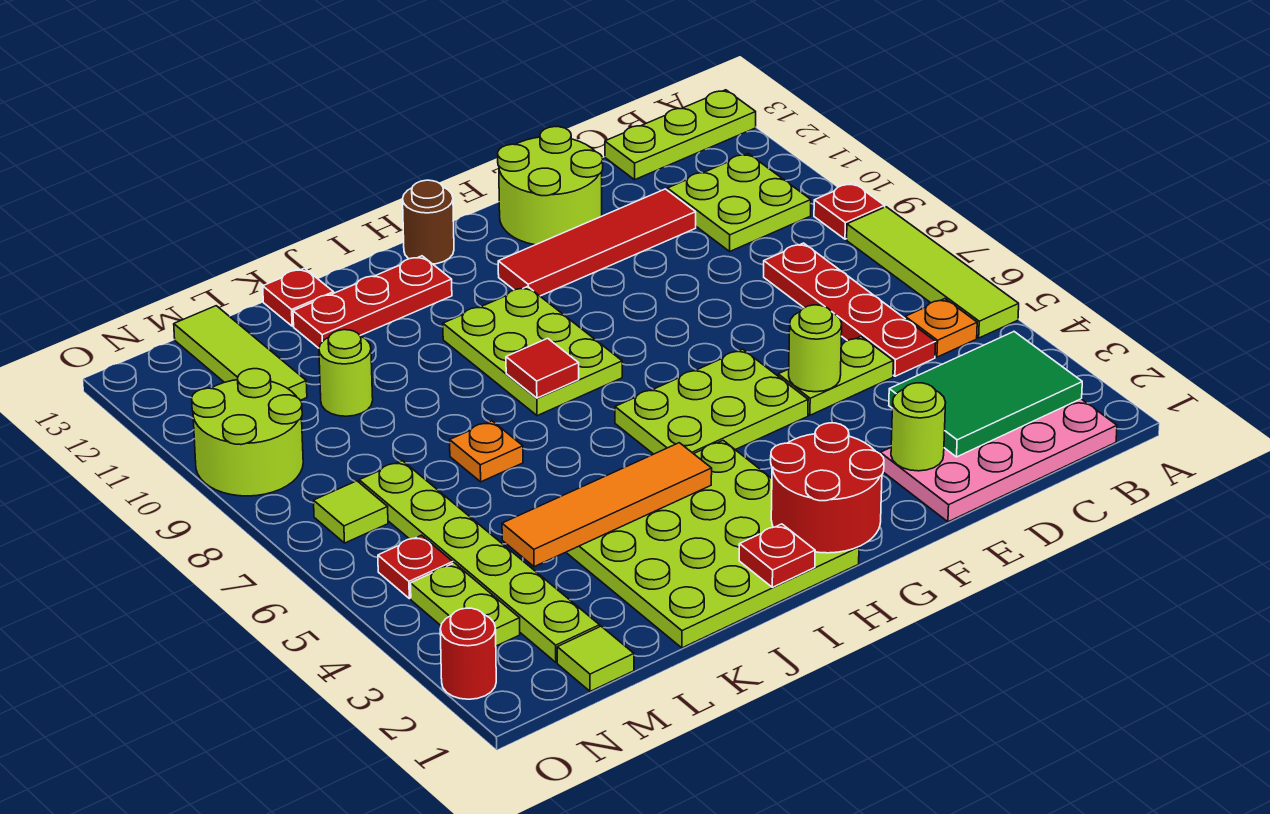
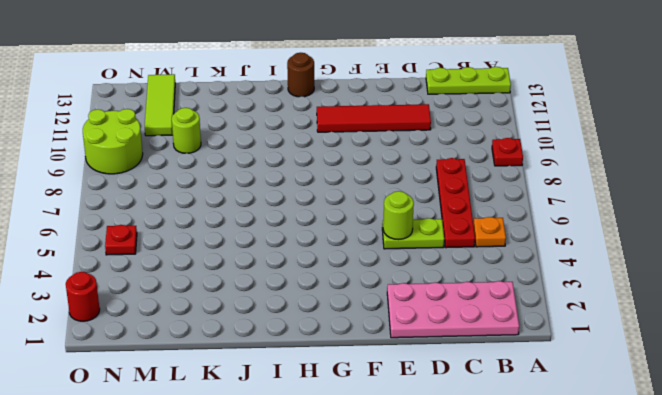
none -> lime 1x4 tile [847,207,1019,338]
none -> lime 2x2 plate [667,154,811,251]
none -> lime 2x2 round brick [498,127,603,245]
none -> lime 2x3 plate [615,349,808,454]

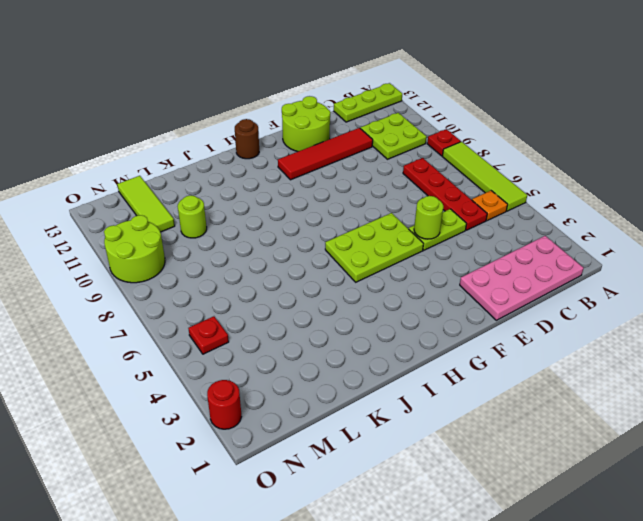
none -> lime 4x4 plate [566,441,859,648]
none -> lime 2x3 plate [443,287,622,416]
none -> red 1x3 plate [293,256,452,348]
none -> orange 1x1 plate [450,421,523,482]

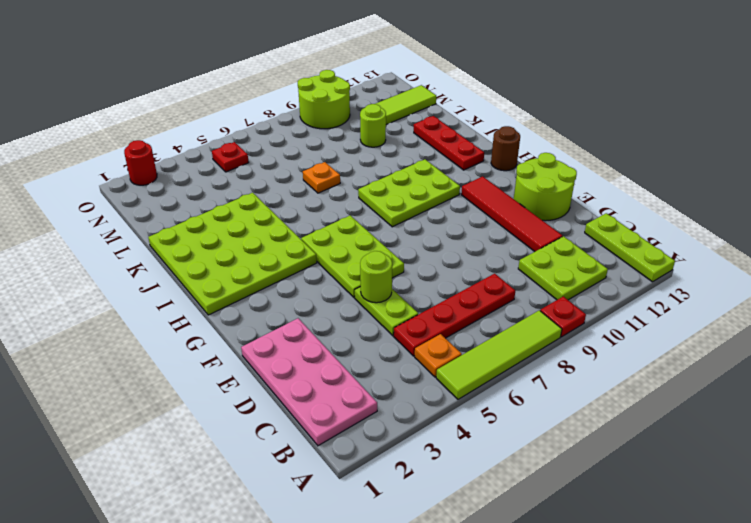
none -> red 1x1 plate [263,268,334,326]
none -> lime 1x1 tile [557,626,634,691]
none -> lime 1x6 plate [359,461,600,662]
none -> lime 1x2 plate [411,563,520,646]

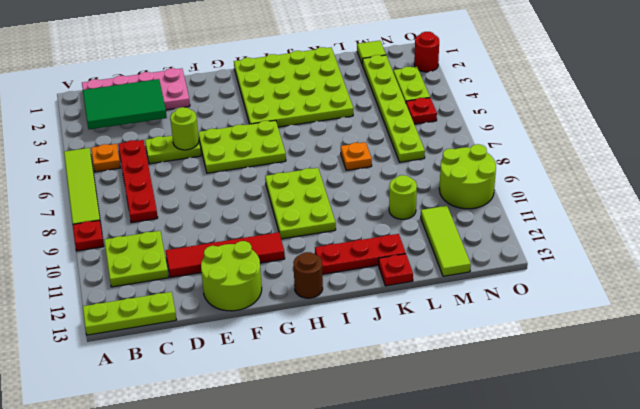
none -> lime 1x1 tile [314,481,388,543]
none -> lime 1x1 round brick [891,383,946,471]
none -> red 2x2 round brick [771,423,884,553]
none -> red 1x1 plate [739,524,815,587]

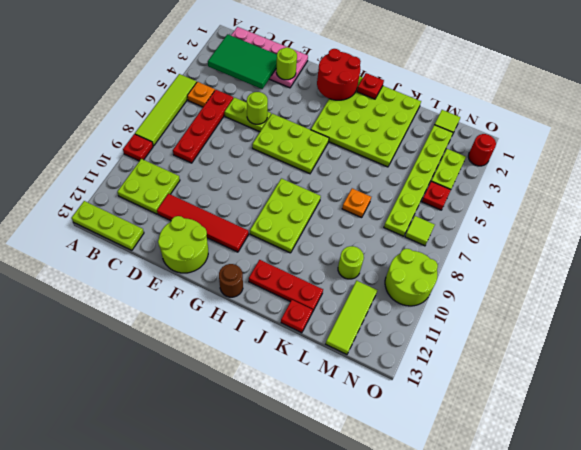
none -> orange 1x4 tile [502,443,712,567]
none -> red 1x1 tile [506,338,579,398]

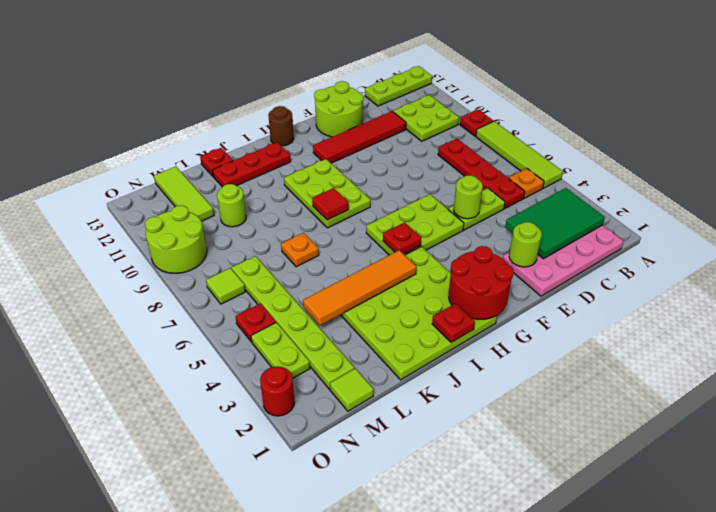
red 1x1 plate [383,222,421,254] -> none

